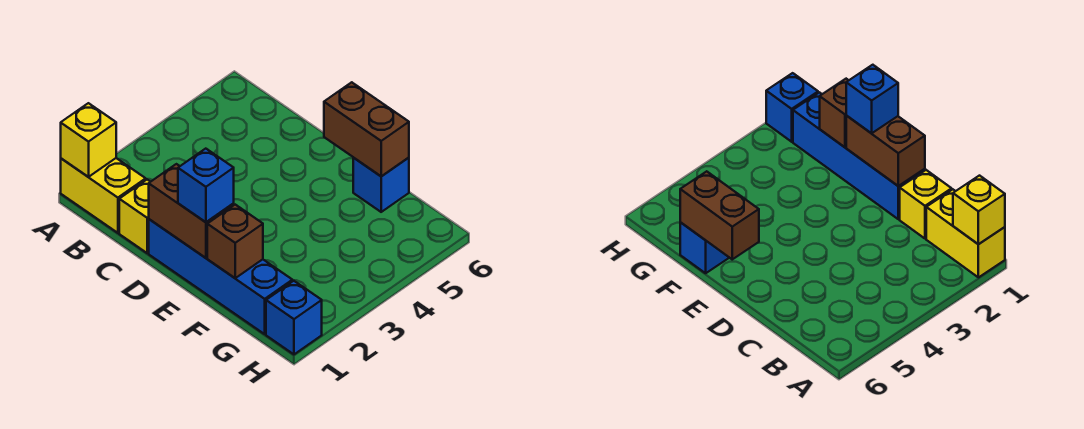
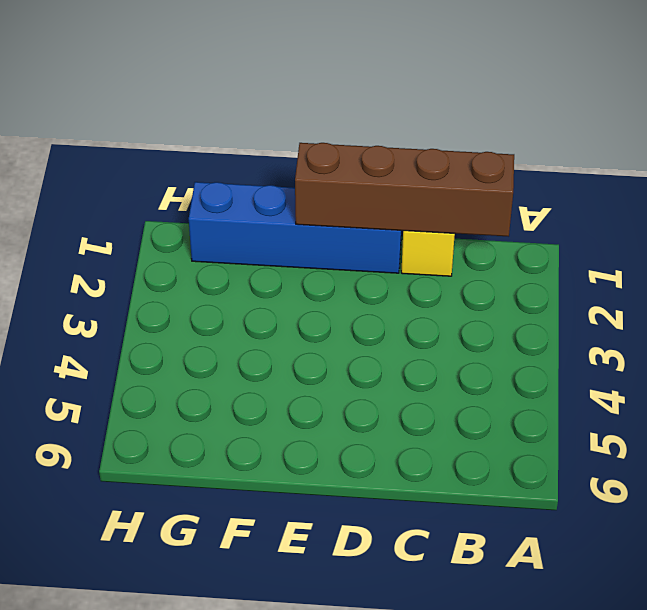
brown 1x4 brick [295,143,514,237] -> brown 1x2 brick [149,164,234,258]
none -> yellow 1x2 brick [61,158,146,233]
none -> blue 1x1 brick [353,158,409,212]

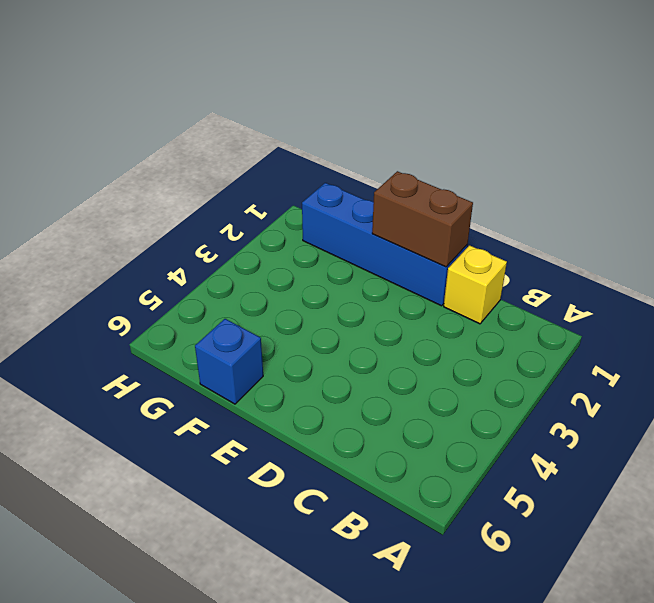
none -> yellow 1x2 brick [61,158,146,233]
none -> blue 1x1 brick [266,281,322,354]

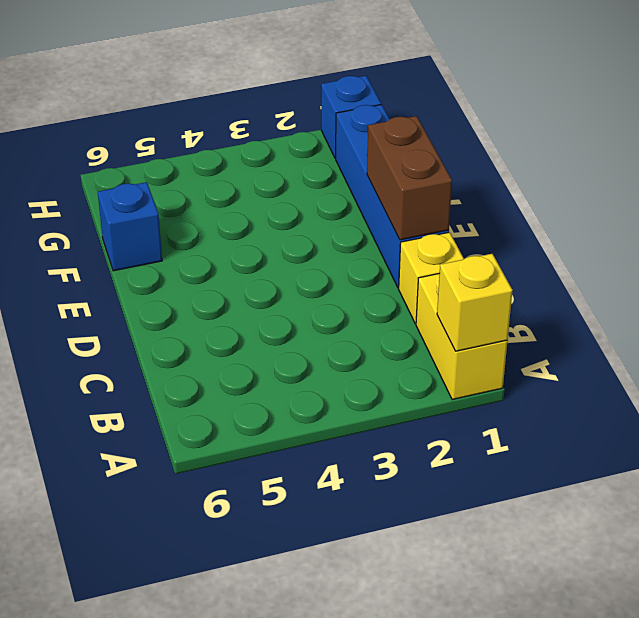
none -> brown 1x2 brick [324,82,409,176]
none -> brown 1x1 brick [207,205,263,278]

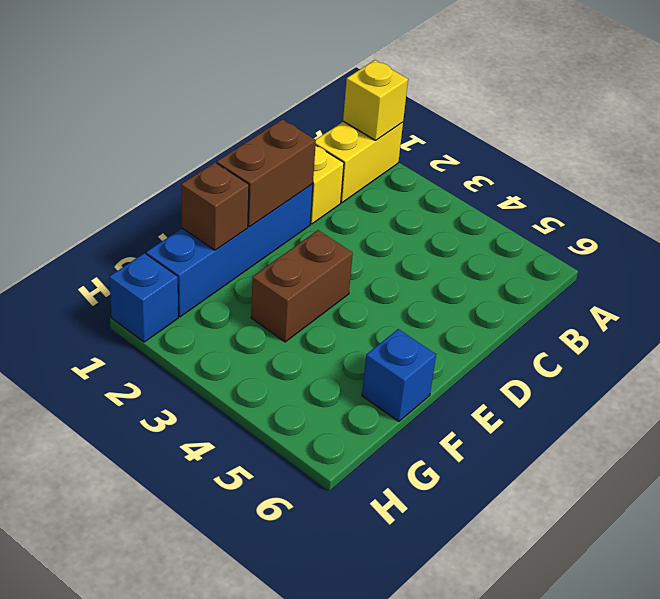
brown 1x2 brick [251,230,353,342] -> brown 1x2 brick moved to [324,82,409,176]
none -> blue 1x1 brick [178,149,234,222]

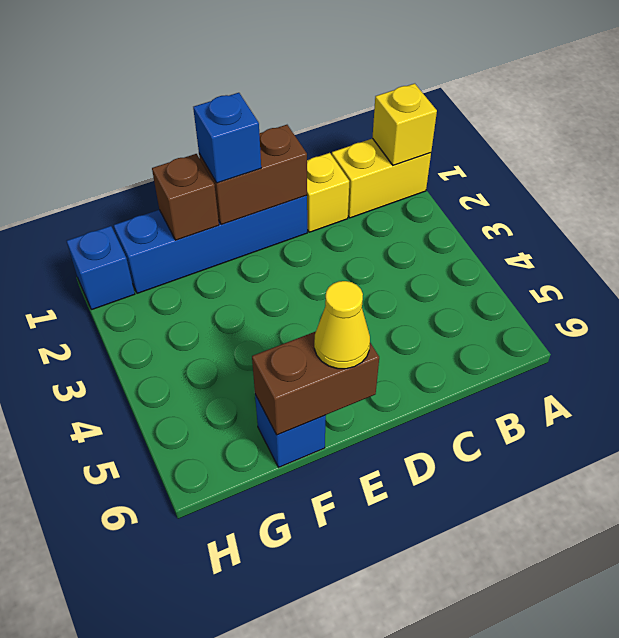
yellow 1x1 cone [314,281,370,369] -> none

